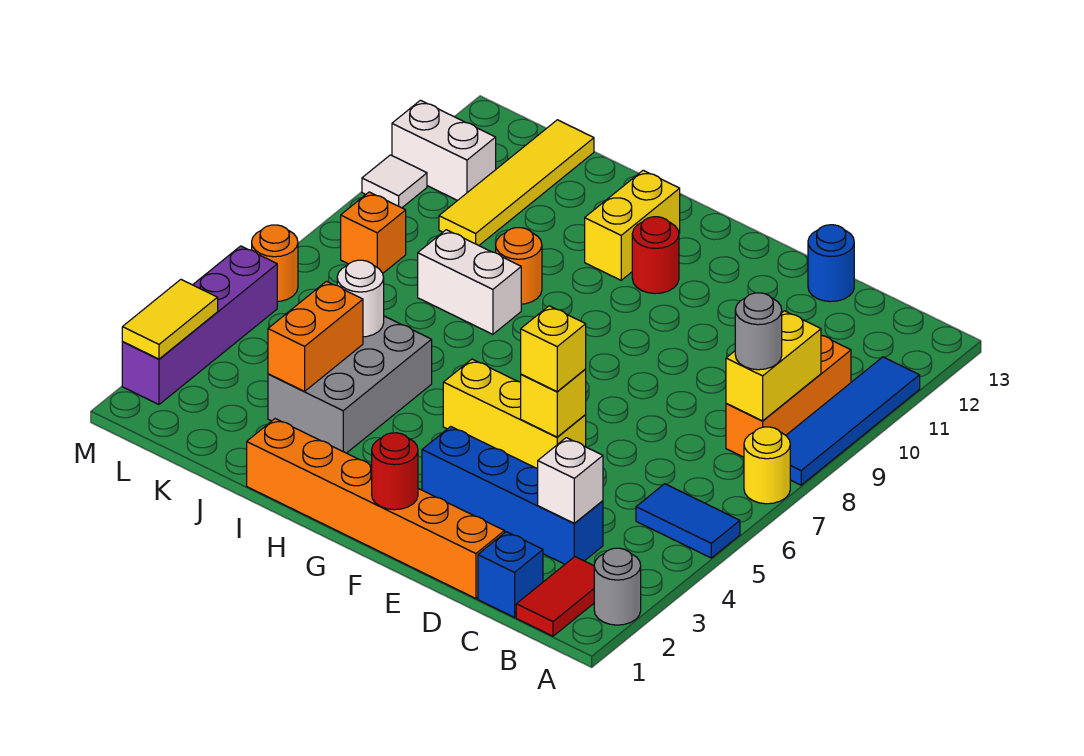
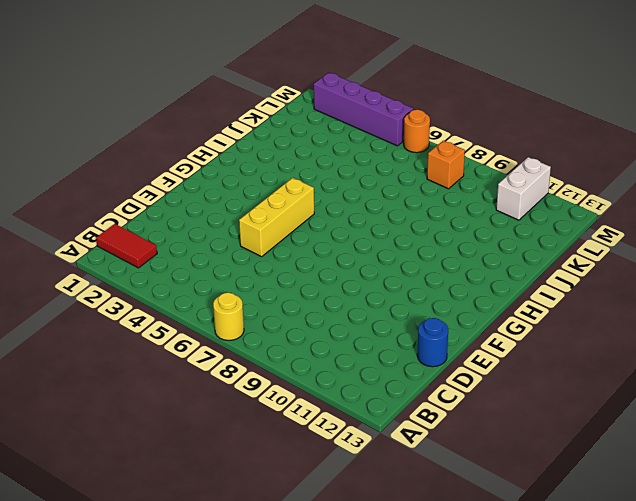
none -> grey 1x1 round brick [594,548,641,625]
none -> blue 1x2 tile [636,484,740,558]
none -> blue 1x4 tile [786,357,920,485]
none -> orange 1x3 brick [726,335,851,457]

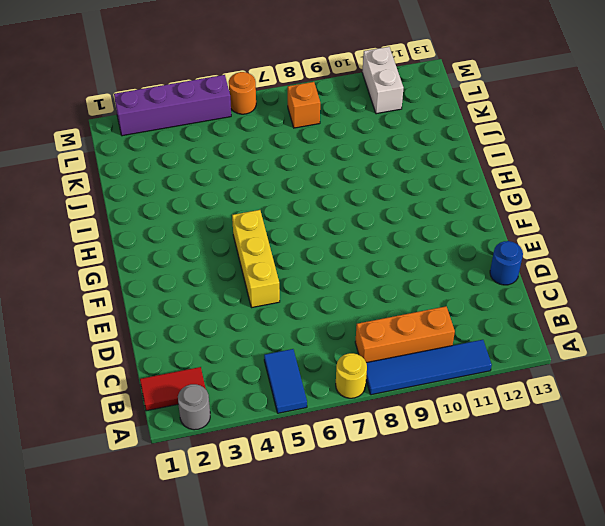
none -> blue 1x1 brick [478,532,543,617]
none -> blue 1x4 brick [422,427,603,564]
none -> orange 1x6 brick [247,419,505,598]
none -> red 1x1 round brick [632,217,679,294]

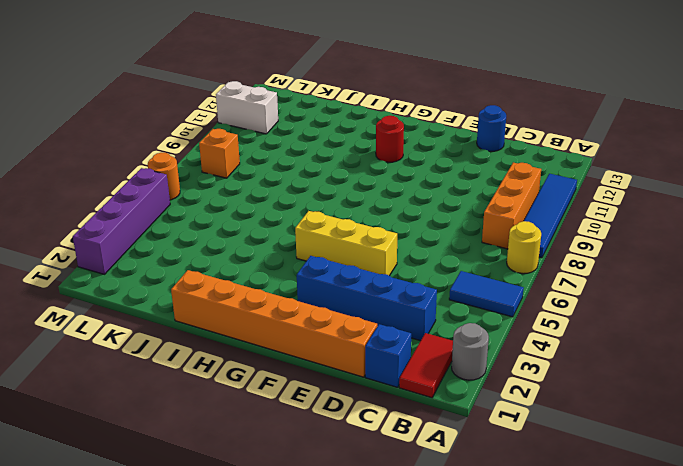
none -> yellow 1x2 brick [585,170,680,280]
none -> grey 2x3 brick [268,316,432,453]
none -> white 1x2 brick [418,230,521,334]
none -> orange 1x1 round brick [496,228,542,304]

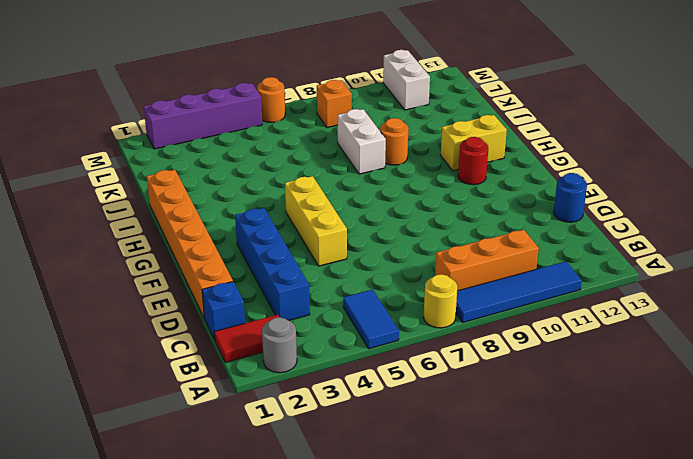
none -> grey 2x3 brick [268,316,432,453]
none -> yellow 1x4 tile [439,120,594,245]
none -> white 1x1 tile [362,155,427,208]
none -> yellow 1x2 brick [726,311,821,421]

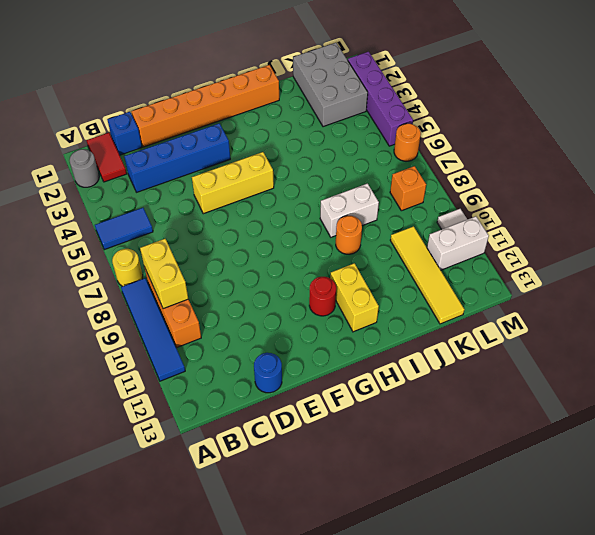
grey 2x3 brick [293,43,368,127] -> grey 2x3 brick moved to [268,316,432,453]
none -> white 1x1 brick [538,438,603,523]
none -> yellow 1x1 brick [521,369,586,437]
none -> red 1x1 round brick [372,433,418,510]
none -> orange 1x2 brick [268,281,363,391]

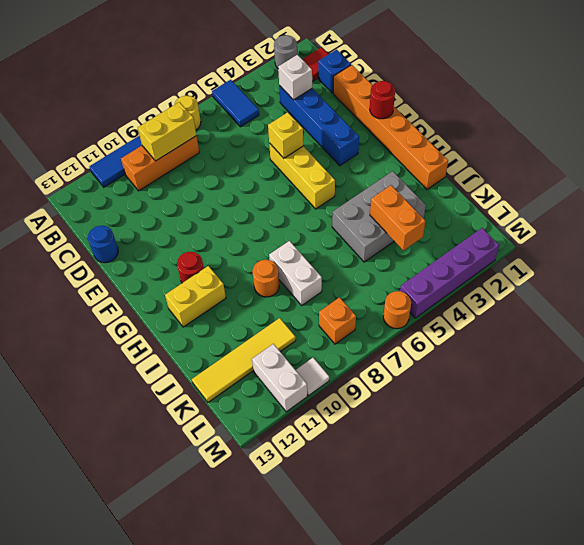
orange 1x2 brick [370,185,425,250] -> orange 1x2 brick turned to [268,281,363,391]
none -> white 1x1 round brick [337,260,384,337]
none -> yellow 1x2 tile [122,280,218,359]
none -> grey 1x1 round brick [735,293,782,370]
none -> yellow 1x1 brick [521,306,586,392]

